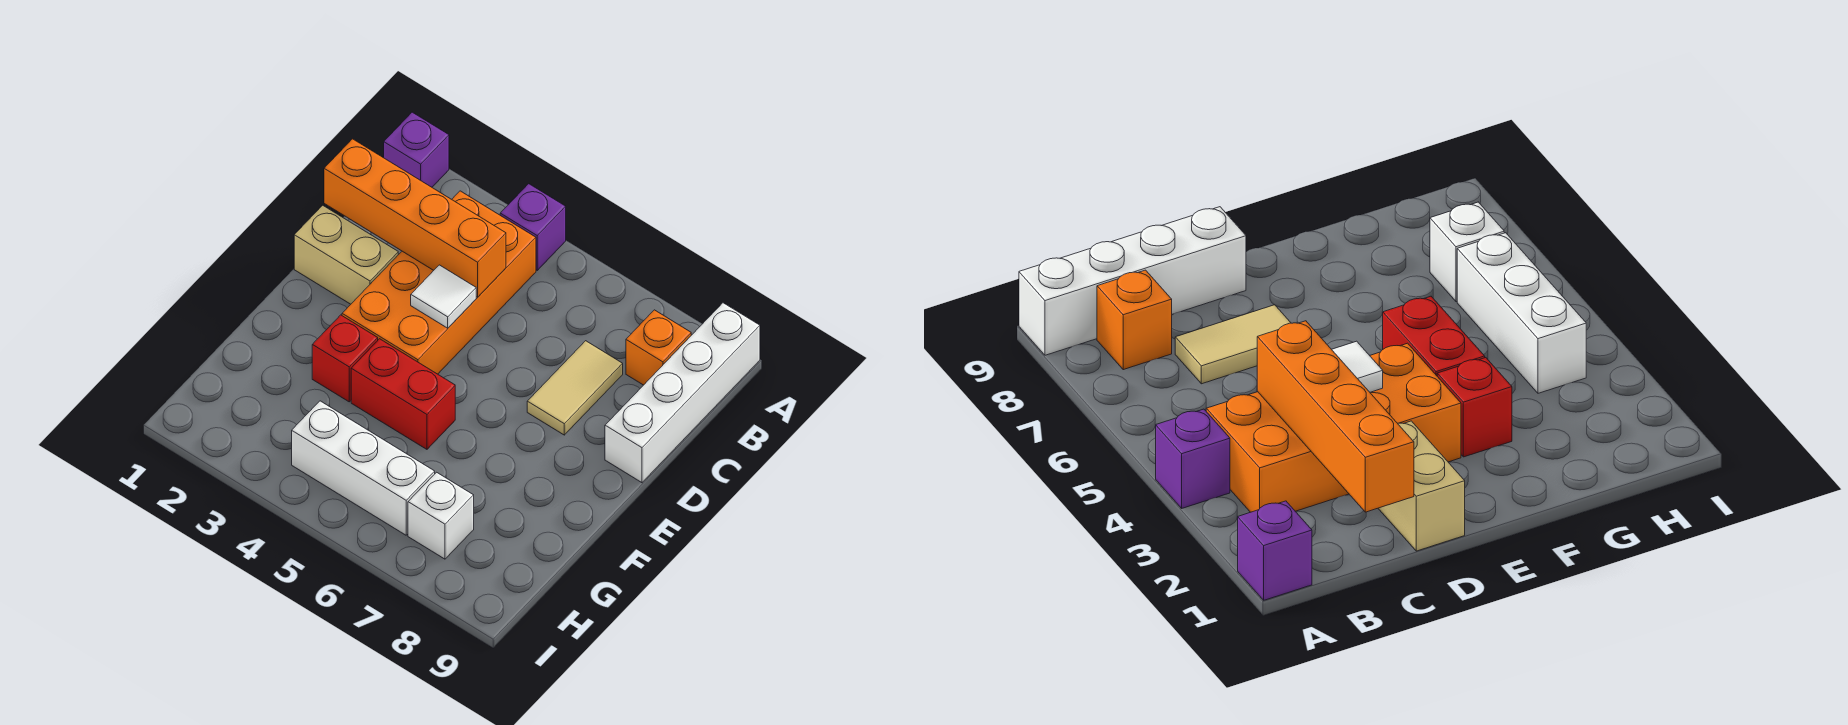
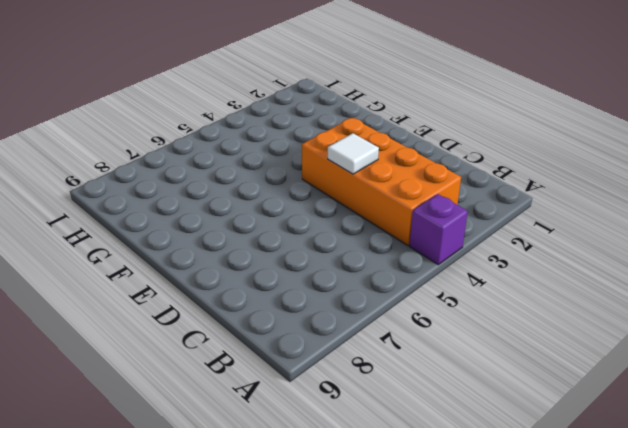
none -> purple 1x1 brick [384,112,449,187]
none -> white 1x4 brick [605,303,760,483]
none -> orange 1x1 brick [626,310,691,385]

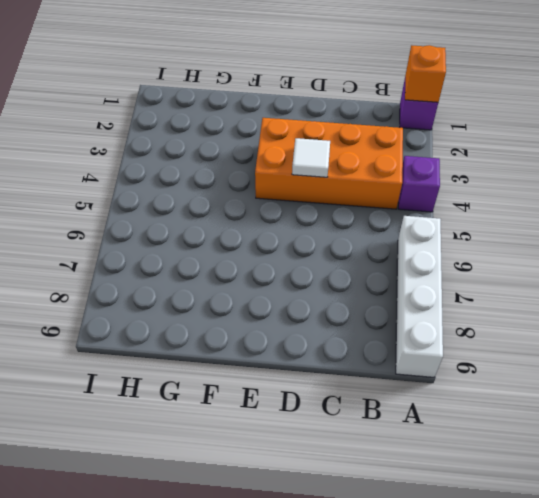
orange 1x1 brick [405,45,446,102] -> orange 1x1 brick moved to [626,310,691,385]
white 1x4 brick [396,216,443,377] -> white 1x4 brick turned to [605,303,760,483]
none -> tan 1x2 tile [527,341,623,435]
none -> tan 1x2 brick [294,205,398,304]
none -> red 1x1 brick [312,315,378,402]

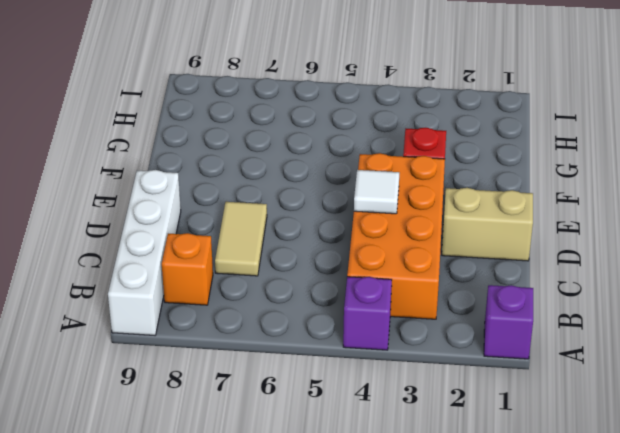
none -> red 1x2 brick [351,339,455,449]
none -> white 1x3 brick [292,401,435,535]
none -> white 1x1 brick [408,472,474,559]

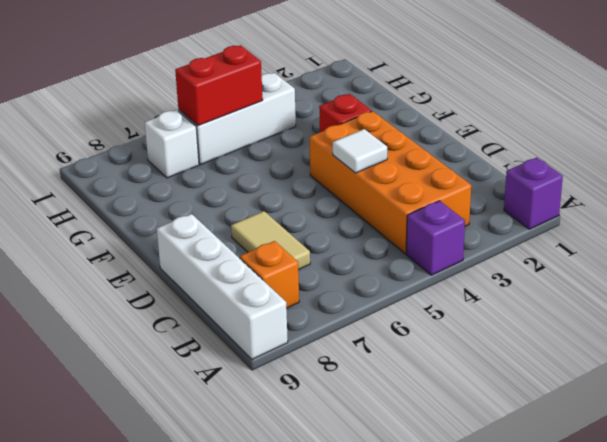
red 1x2 brick [175,45,263,125] -> red 1x2 brick moved to [351,339,455,449]
none -> tan 1x2 brick [294,205,398,304]
none -> orange 1x4 brick [324,139,506,297]

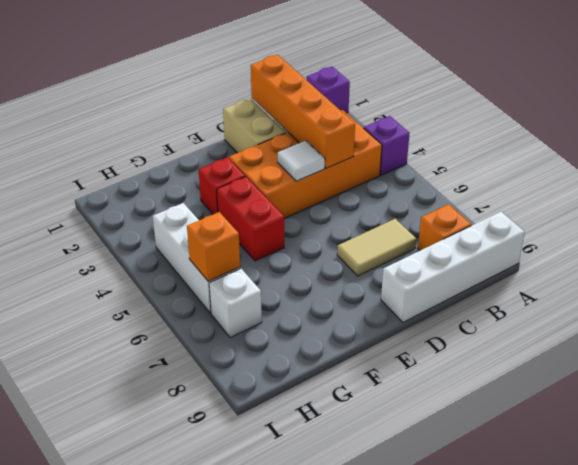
orange 1x1 brick [187,212,240,281] -> none

